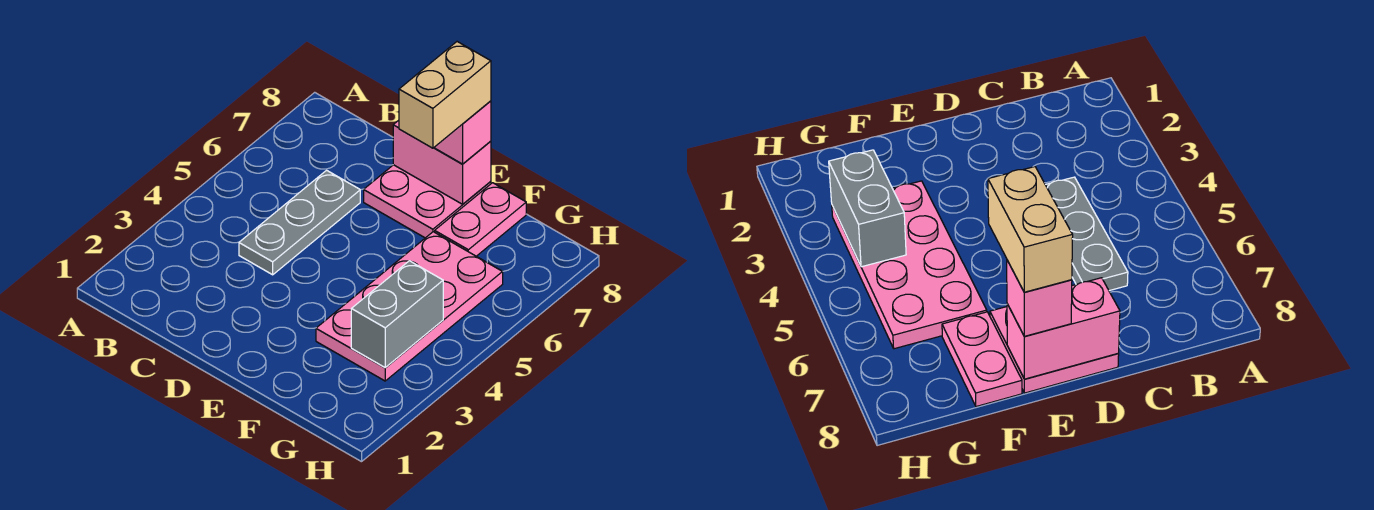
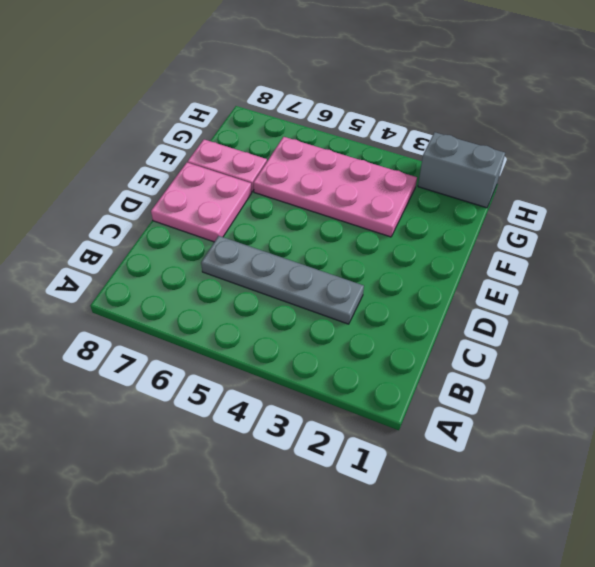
grey 1x4 plate [201,236,364,324] -> grey 1x3 plate [239,170,360,275]
grey 1x2 brick [418,132,505,208] -> grey 1x2 brick moved to [351,261,443,368]
none -> pink 1x2 brick [393,120,491,204]
none -> pink 1x1 brick [434,101,491,164]

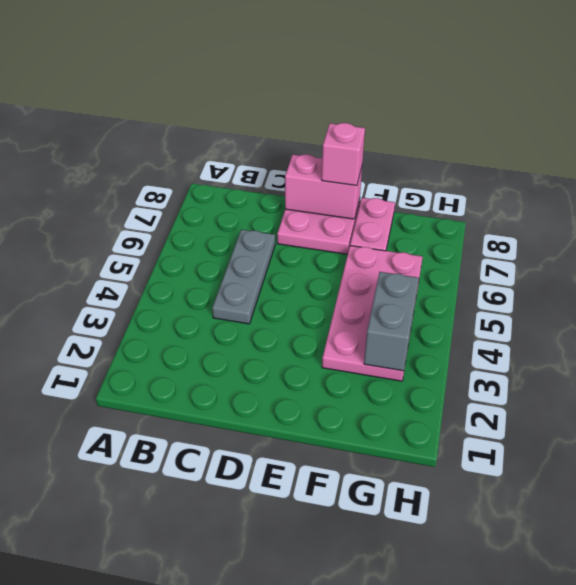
none -> tan 1x2 brick [399,42,491,148]

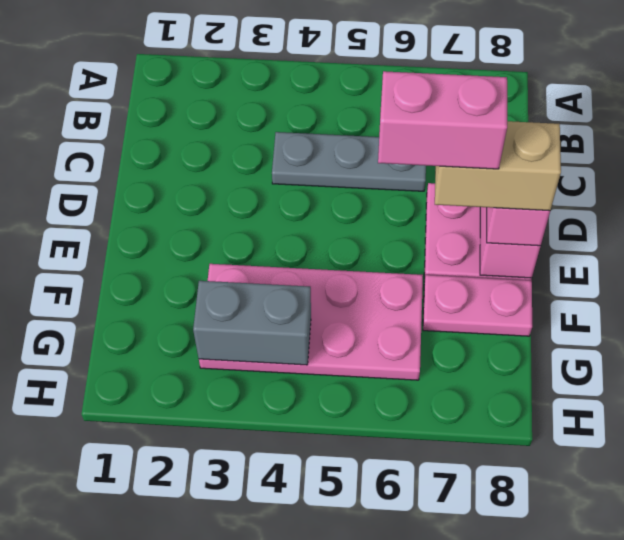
pink 1x2 brick [378,71,507,169] -> none

